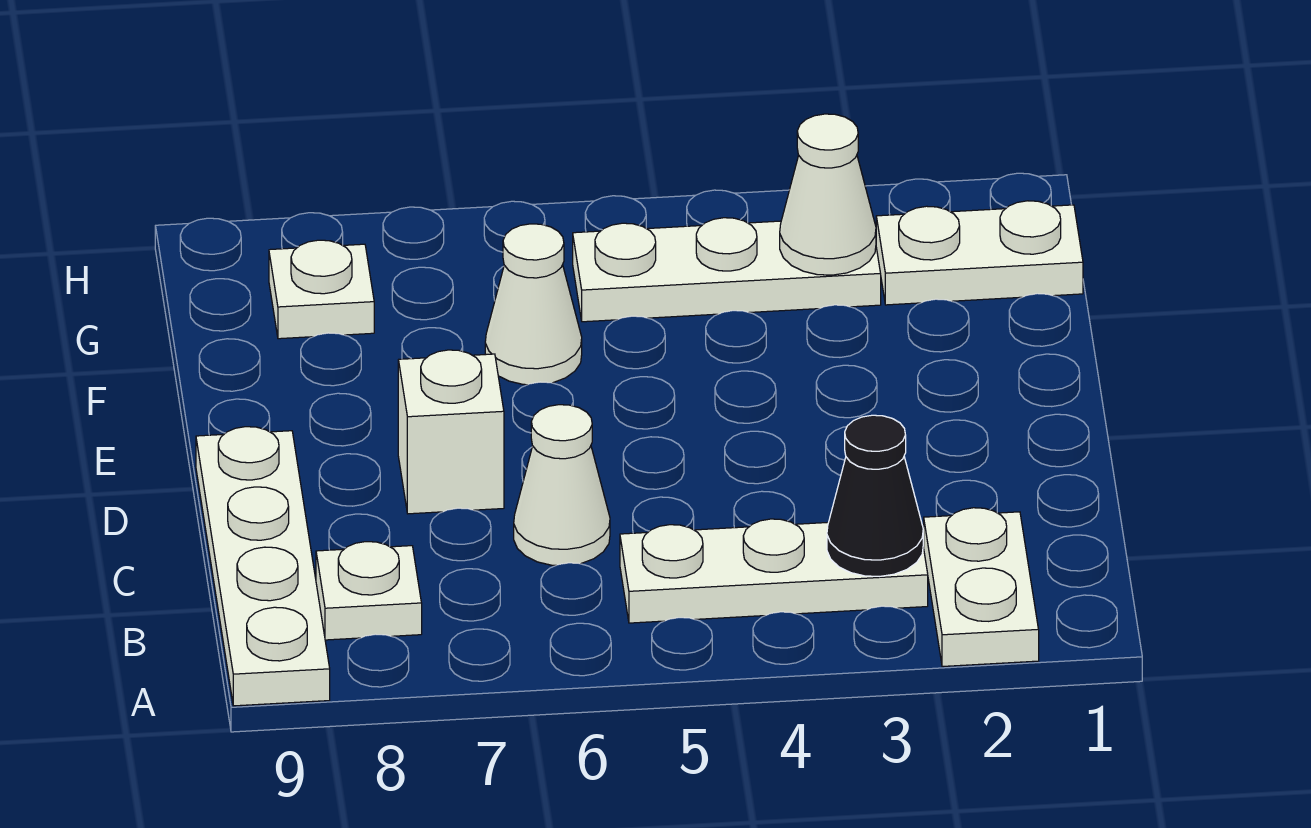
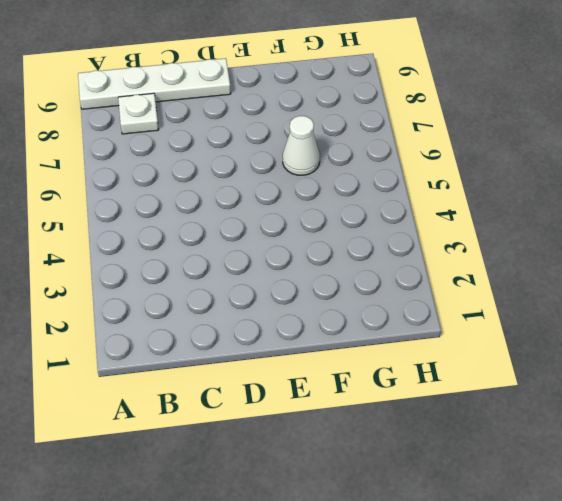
none -> white 1x2 plate [924,508,1039,666]
none -> white 1x3 plate [620,519,928,623]
none -> white 1x1 cone [514,405,610,565]

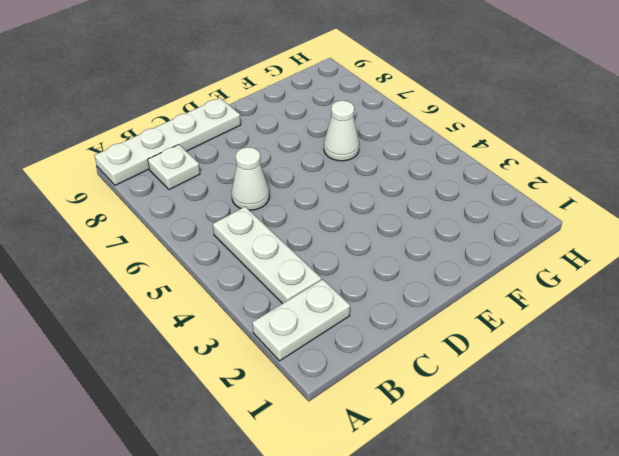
none -> white 1x1 brick [398,350,504,514]
none -> white 1x2 plate [876,201,1083,305]
none -> white 1x3 plate [573,218,881,322]

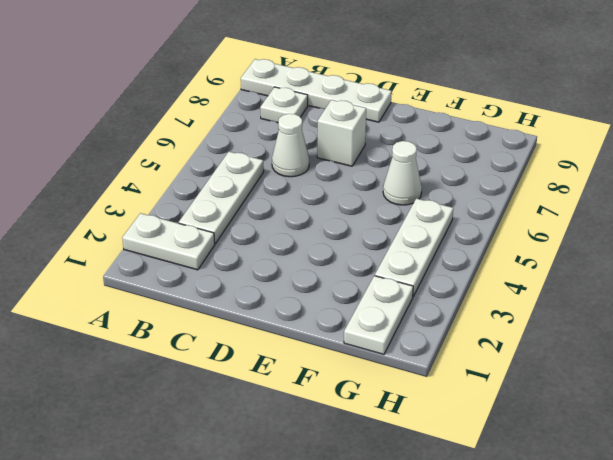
none -> white 1x1 plate [269,240,374,339]
none -> black 1x1 cone [827,415,923,576]
none -> white 1x1 cone [780,114,876,275]

